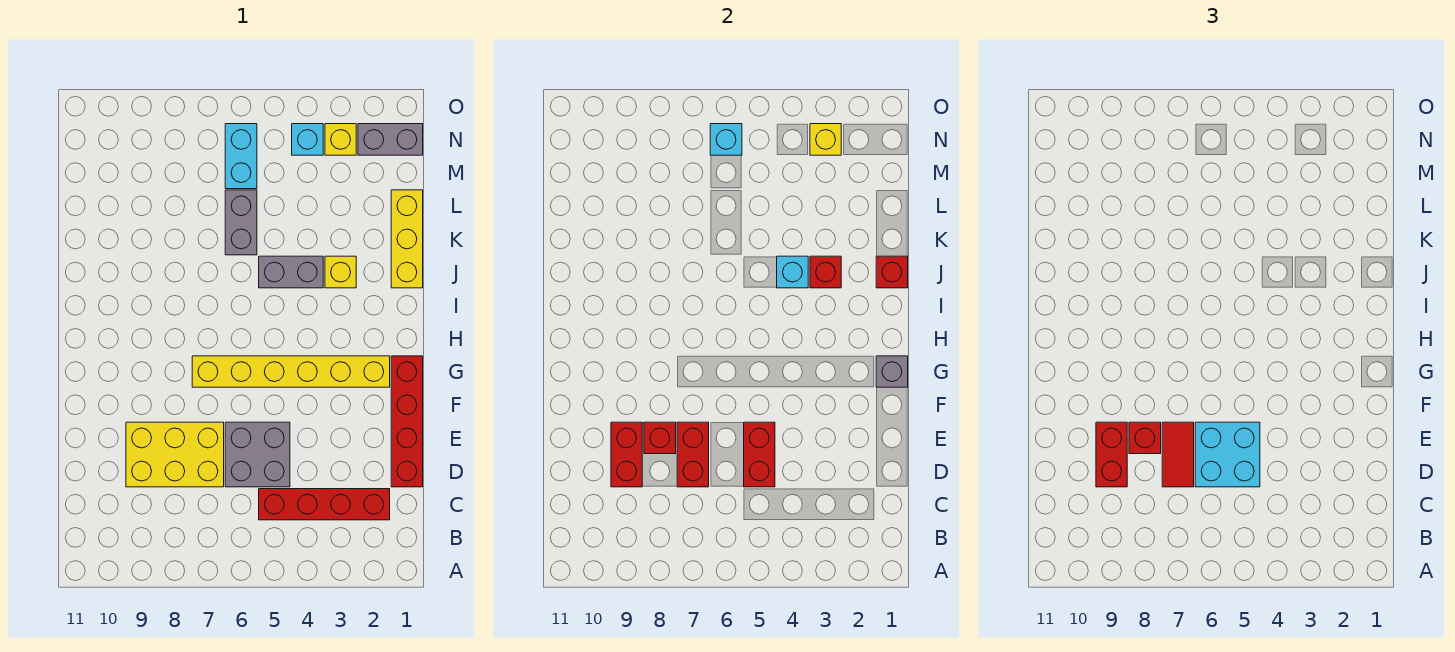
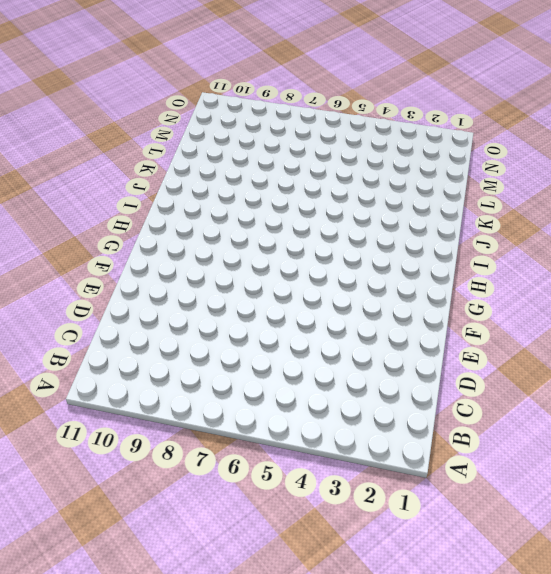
none -> red 1x4 brick [259,489,390,520]
none -> red 1x4 brick [391,356,423,487]
none -> grey 2x2 brick [225,422,290,487]

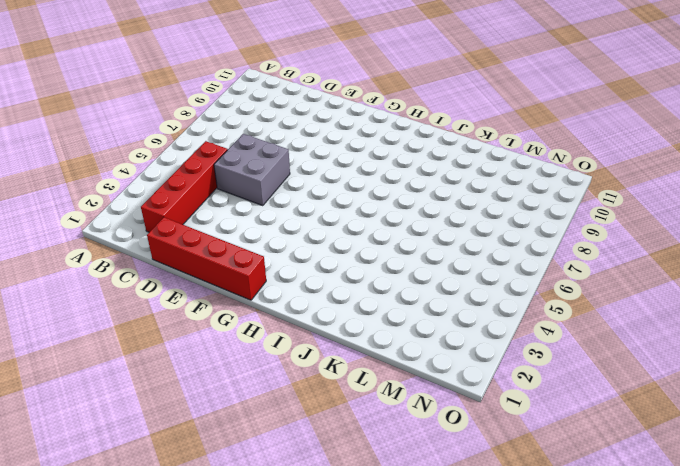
none -> yellow 2x3 brick [126,422,224,487]
none -> yellow 1x6 brick [192,356,390,387]
none -> yellow 1x3 brick [391,190,423,288]

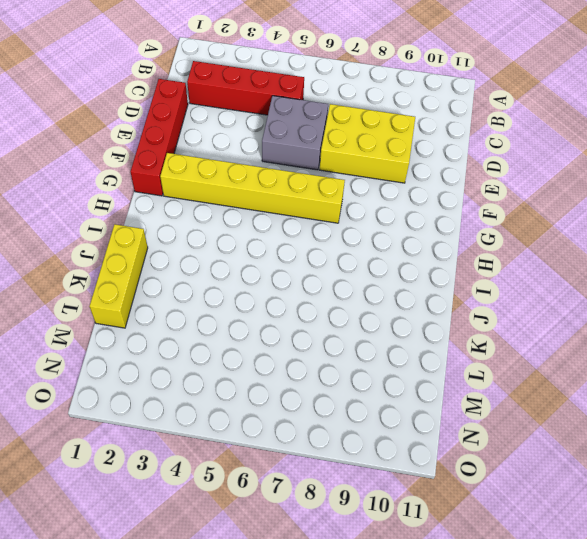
none -> yellow 1x1 brick [325,256,356,288]
none -> grey 1x2 brick [259,256,323,288]
none -> grey 1x2 brick [225,190,257,255]

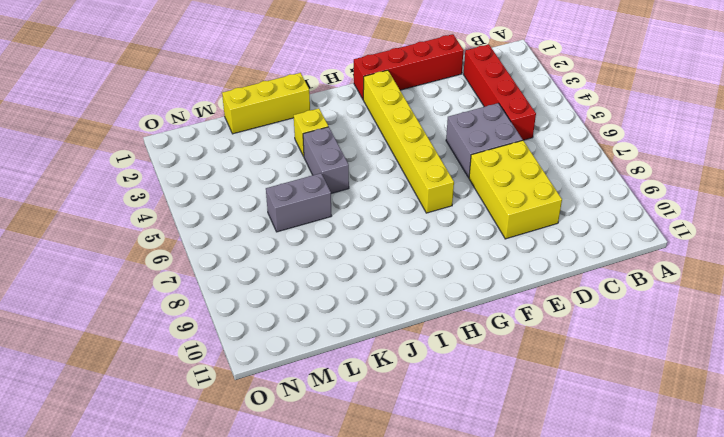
none -> cyan 1x2 brick [225,124,257,189]
none -> grey 1x2 brick [358,124,423,155]
none -> yellow 1x1 brick [325,124,356,155]

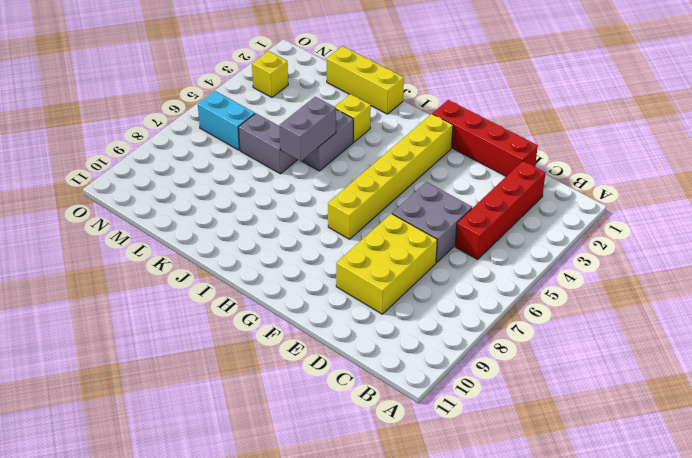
grey 1x2 brick [279,97,336,161] -> grey 1x2 brick moved to [358,124,423,155]
none -> cyan 1x1 brick [292,124,323,155]
none -> red 1x2 brick [744,422,775,487]
none -> red 1x2 brick [677,422,709,487]

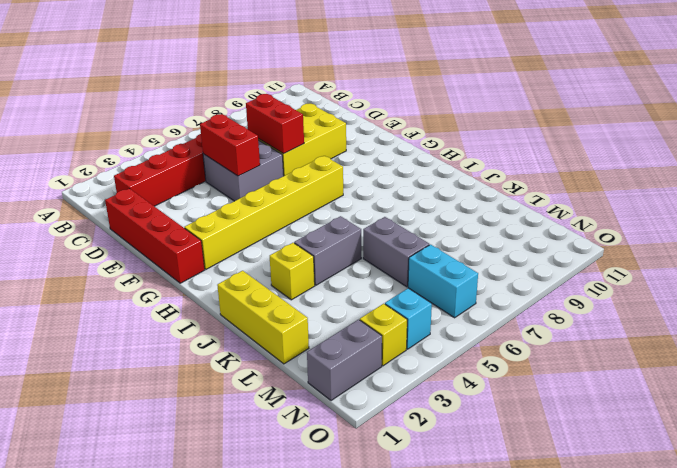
none -> red 1x2 brick [611,422,642,487]
none -> red 1x1 brick [644,422,676,454]
none -> grey 1x1 brick [876,356,908,387]

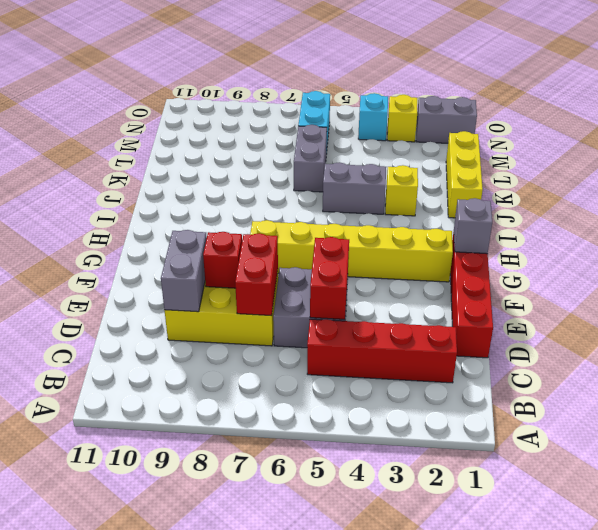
grey 1x2 brick [161,230,207,312] -> red 1x2 brick [611,422,642,487]
none -> red 1x1 brick [876,256,908,288]
none -> red 1x1 brick [810,256,841,288]
none -> cyan 1x1 brick [777,256,808,288]

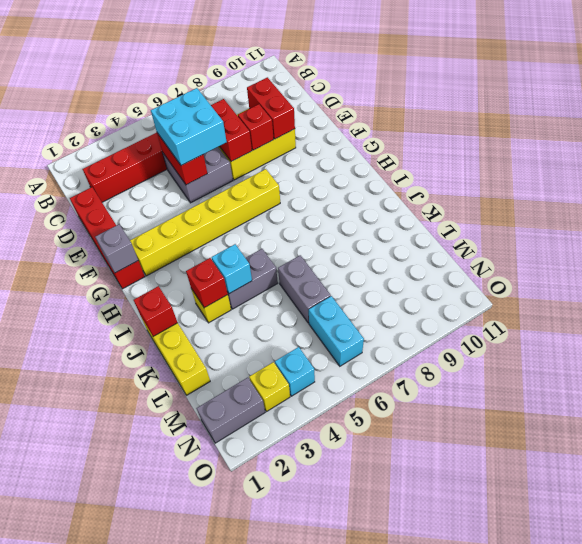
none -> yellow 1x1 brick [810,124,841,155]
none -> cyan 1x1 brick [710,124,742,155]
none -> red 1x2 tile [1162,422,1194,487]

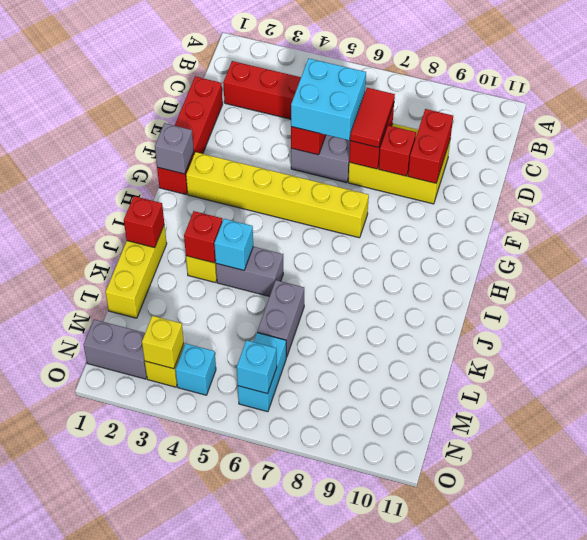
none -> red 1x2 brick [1096,422,1127,487]
none -> red 1x1 brick [1129,422,1161,454]

